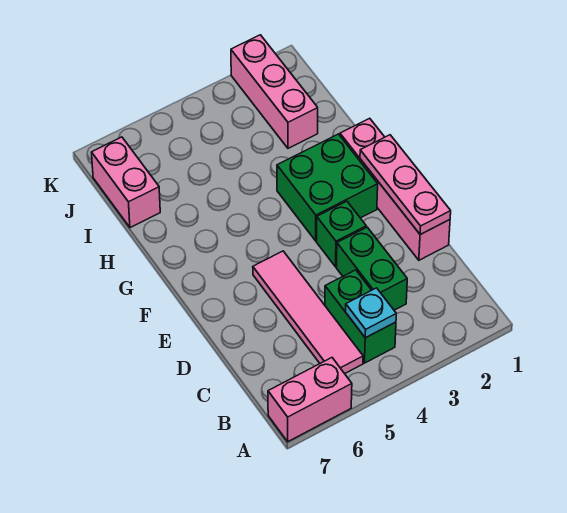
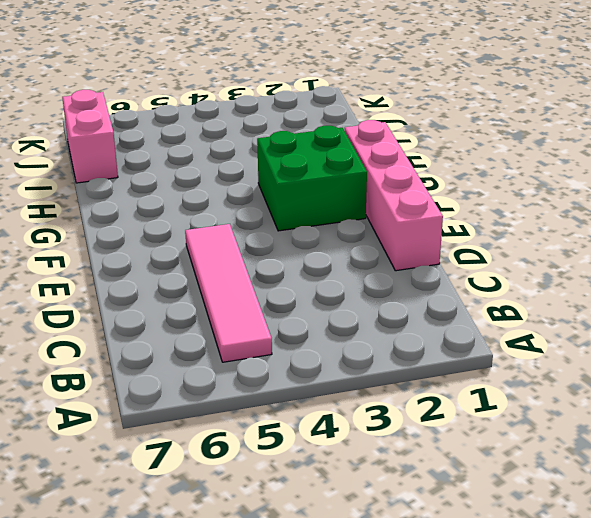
none -> pink 1x2 brick [268,358,352,442]
none -> green 1x2 brick [325,270,396,363]

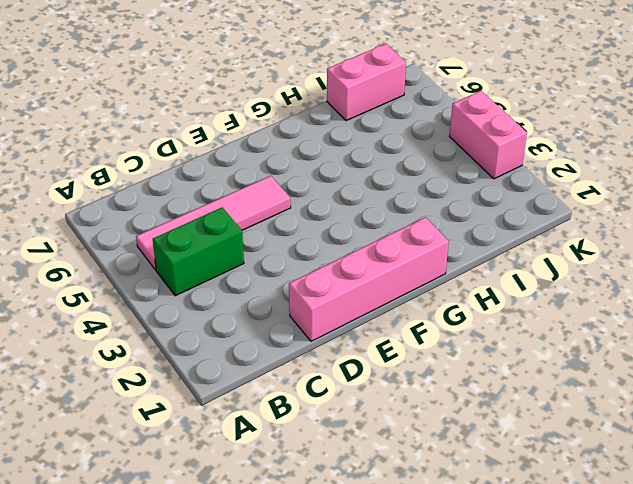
pink 1x2 brick [450,91,527,179] -> pink 1x2 brick moved to [268,358,352,442]
none -> green 1x2 brick [336,227,407,310]
none -> green 1x1 brick [316,201,366,267]

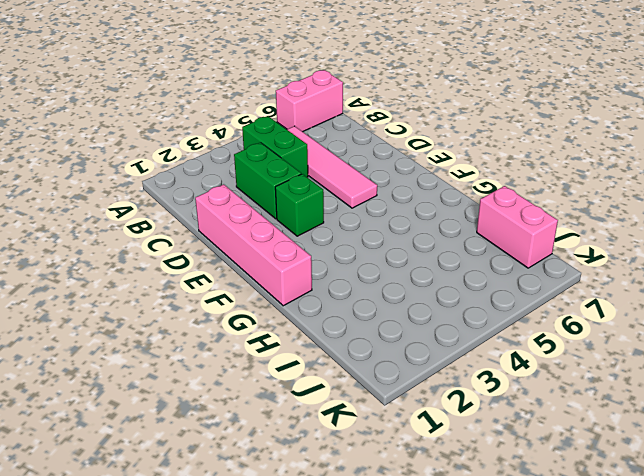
none -> green 2x2 brick [277,134,378,241]
none -> pink 1x3 brick [231,35,318,148]

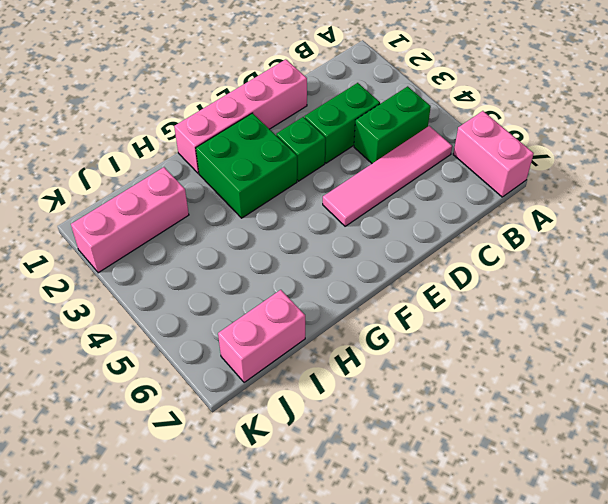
none -> cyan 1x1 plate [346,288,396,338]
none -> pink 1x3 plate [360,135,451,235]

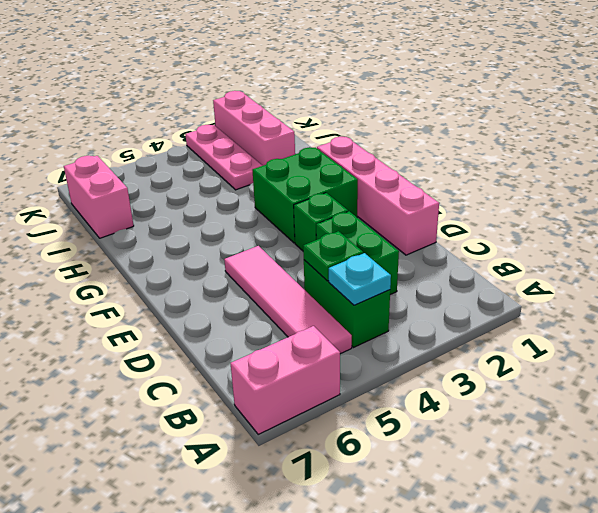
green 1x1 plate [303,231,363,281] -> none
pink 1x3 plate [185,125,262,190] -> pink 1x3 plate moved to [360,135,451,235]

